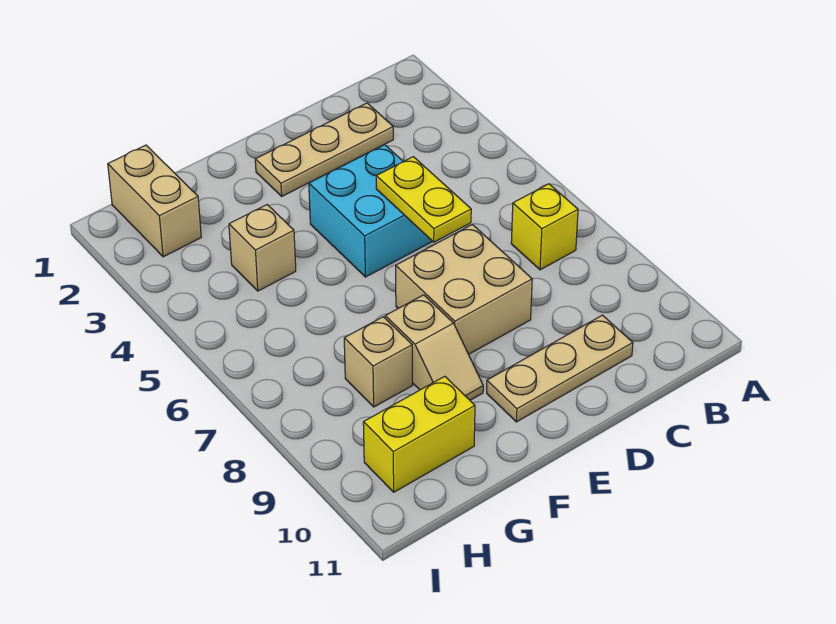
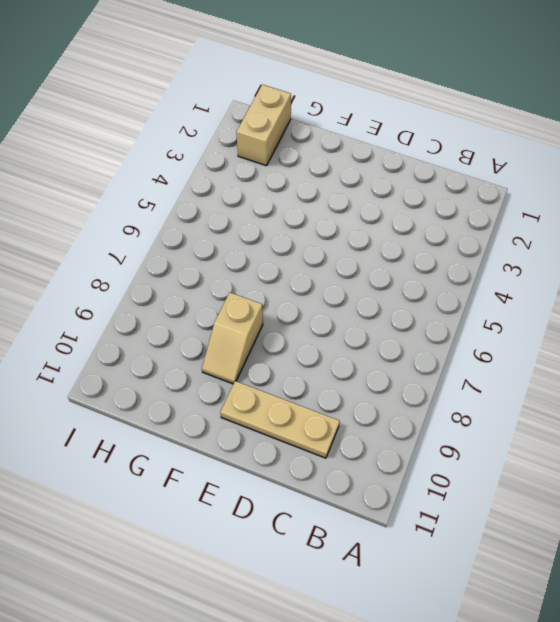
none -> yellow 1x1 brick [511,184,578,270]
none -> tan 1x3 plate [255,103,393,196]

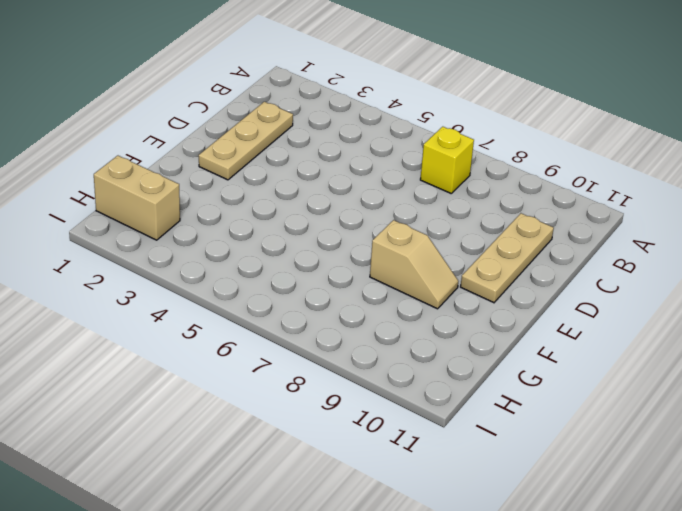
none -> cyan 2x2 brick [309,145,433,277]
none -> tan 2x2 brick [396,224,532,354]

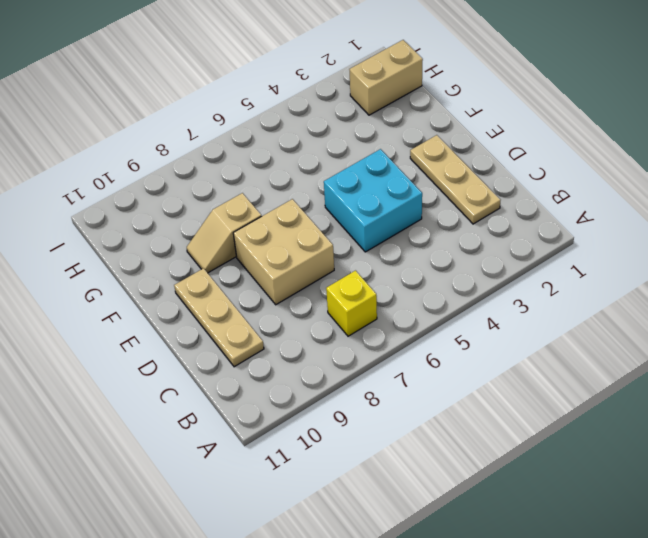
none -> tan 1x1 brick [229,205,296,291]
none -> tan 1x1 brick [344,317,412,407]

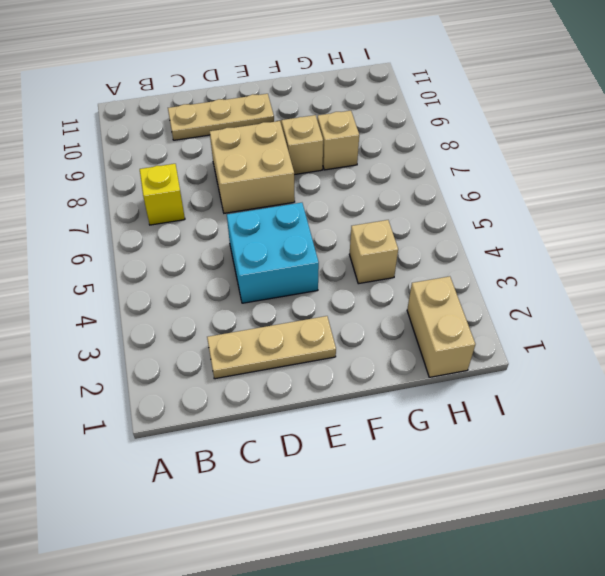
none -> yellow 1x2 brick [363,376,475,492]
none -> yellow 1x2 plate [376,157,471,242]

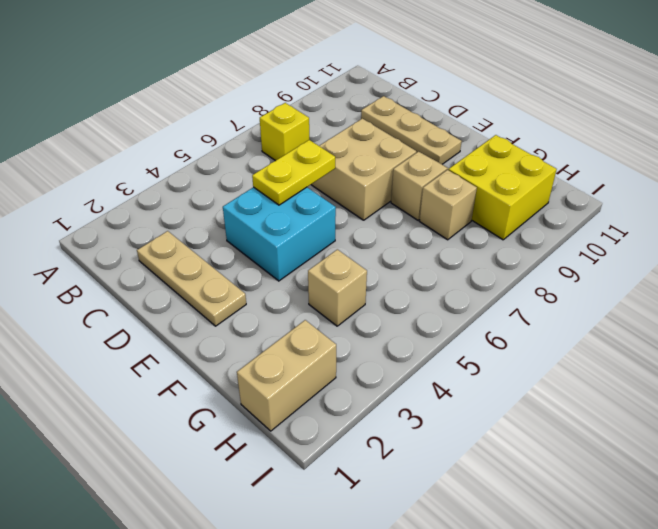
yellow 2x2 brick [449,135,557,240] -> yellow 1x2 brick [363,376,475,492]

